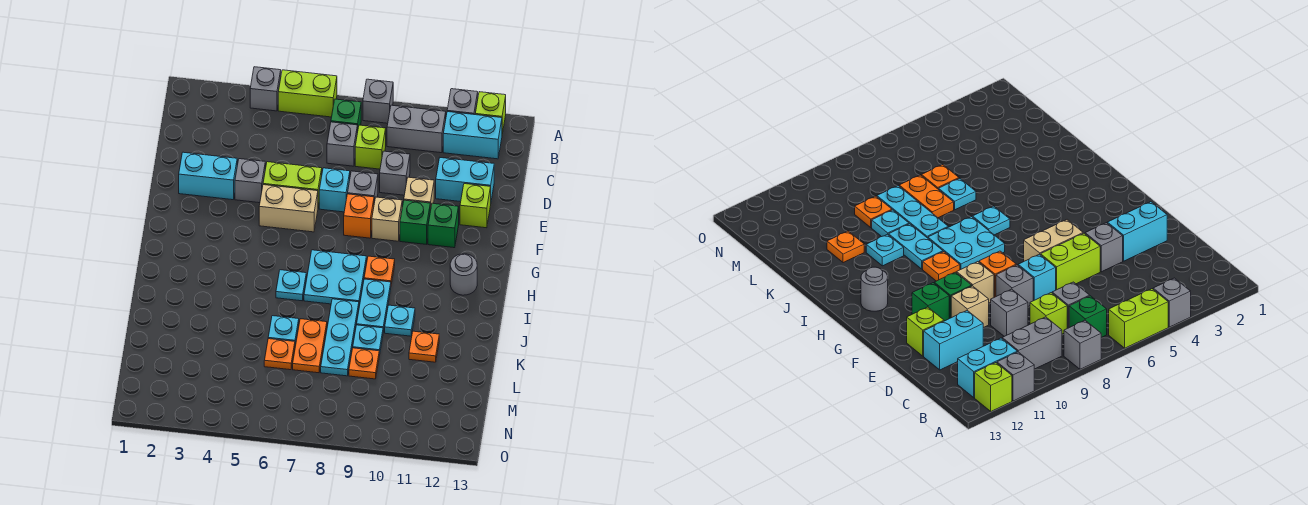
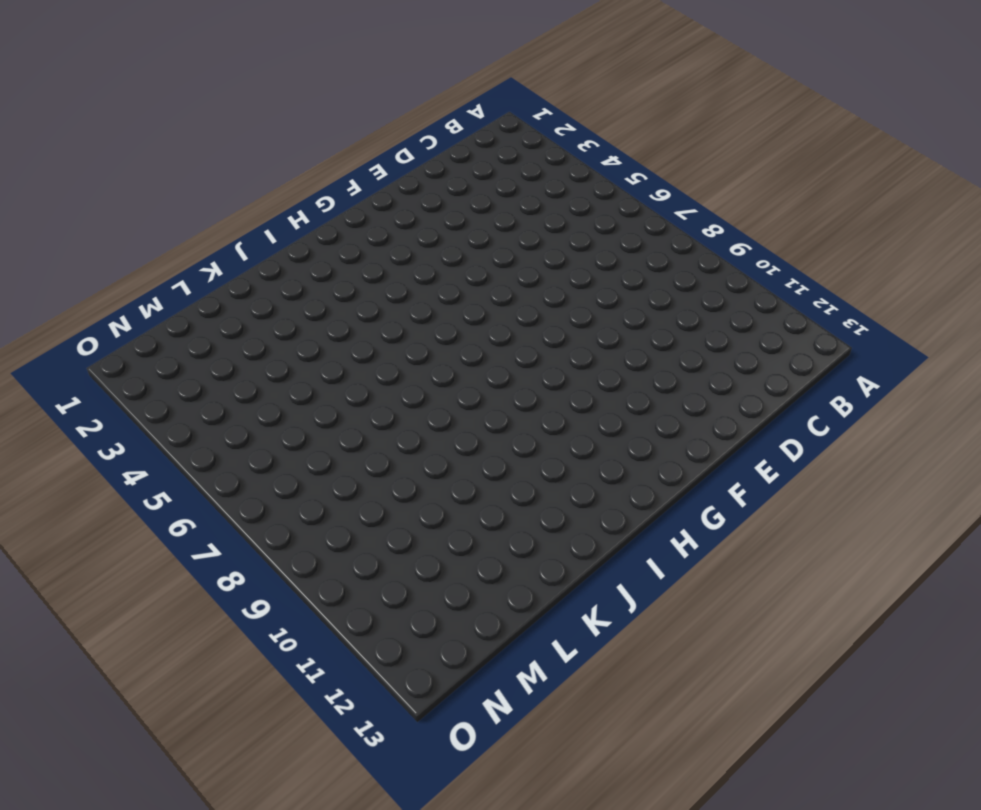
none -> grey 1x1 brick [250,67,281,111]
none -> lime 1x2 brick [278,70,337,117]
none -> grey 1x1 brick [363,79,393,123]
none -> grey 1x1 brick [447,89,478,115]

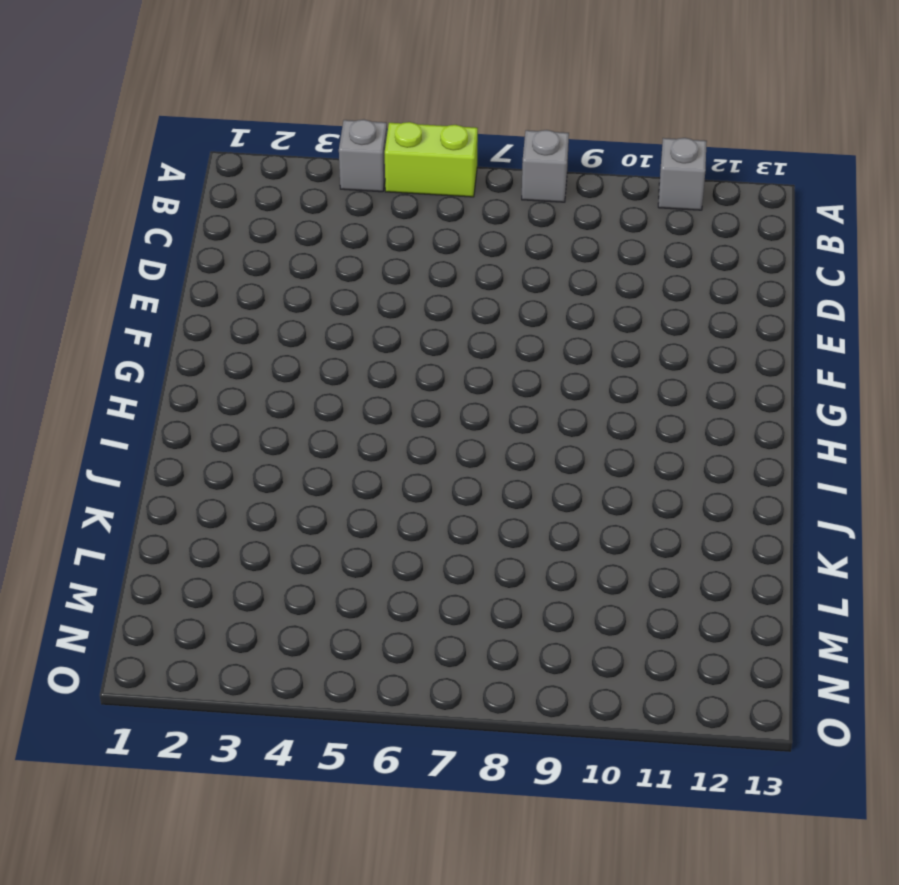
none -> lime 1x1 brick [475,92,506,134]
none -> green 1x1 brick [331,99,361,133]
none -> grey 1x2 brick [387,105,446,153]
none -> cyan 1x2 brick [443,112,502,159]

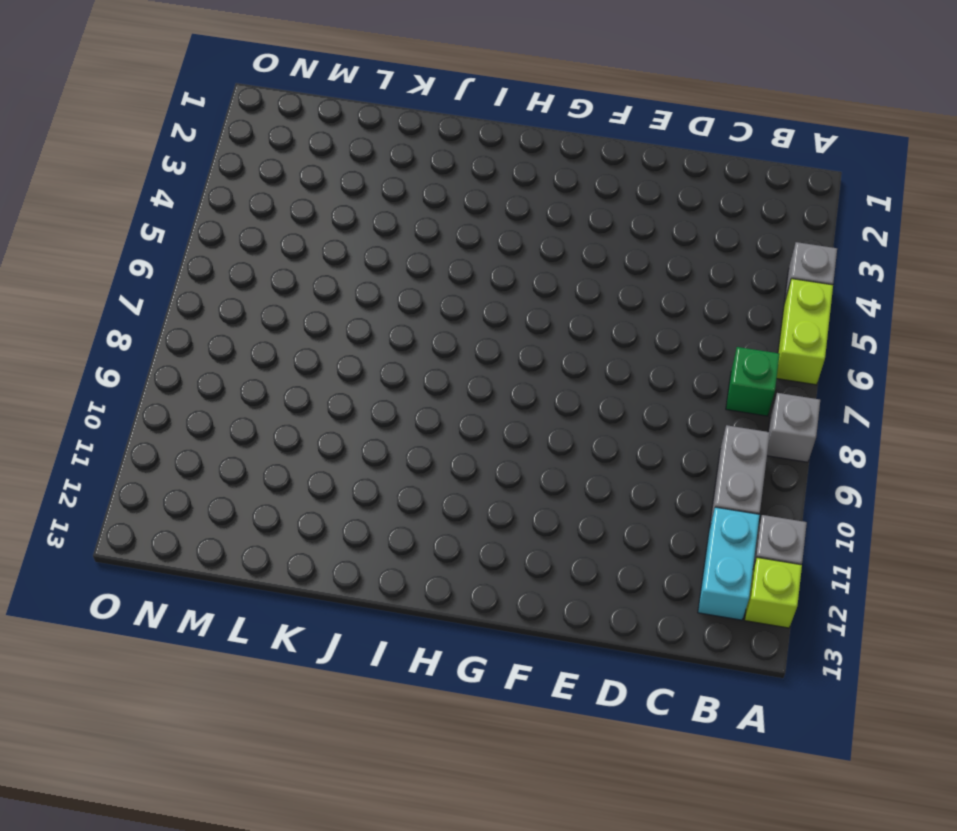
none -> grey 1x1 brick [327,122,357,166]
none -> lime 1x1 brick [355,125,386,169]
none -> grey 1x1 brick [380,151,410,195]
none -> cyan 1x2 brick [436,158,494,202]

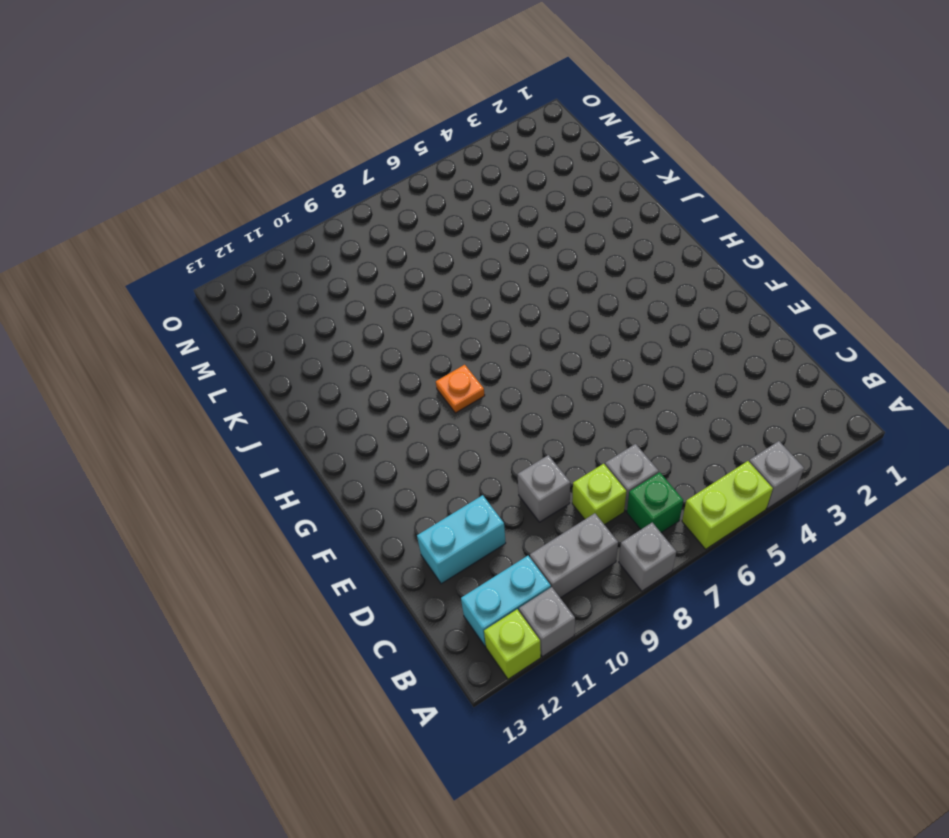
none -> cyan 1x2 brick [179,152,237,200]
none -> grey 1x1 brick [235,159,265,203]
none -> lime 1x2 brick [263,162,322,206]
none -> cyan 1x1 brick [319,168,350,212]

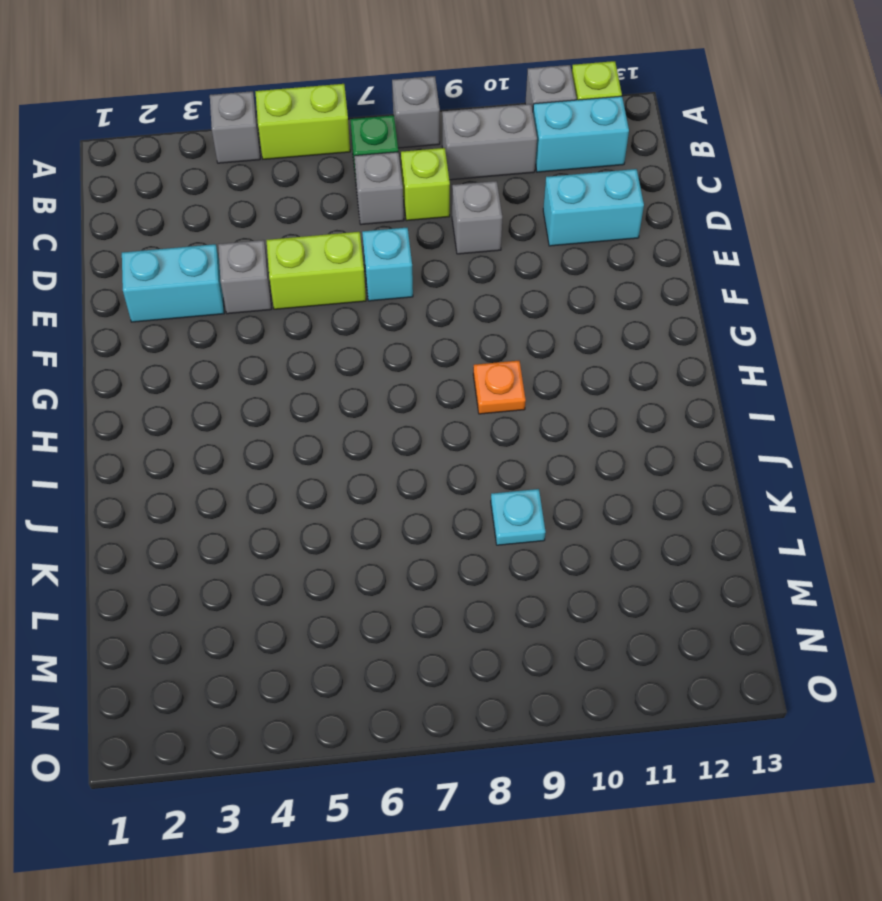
none -> grey 1x1 brick [348,171,378,203]
none -> tan 1x1 brick [404,177,434,211]
none -> lime 1x1 brick [460,184,491,228]
none -> tan 1x2 brick [259,185,318,232]

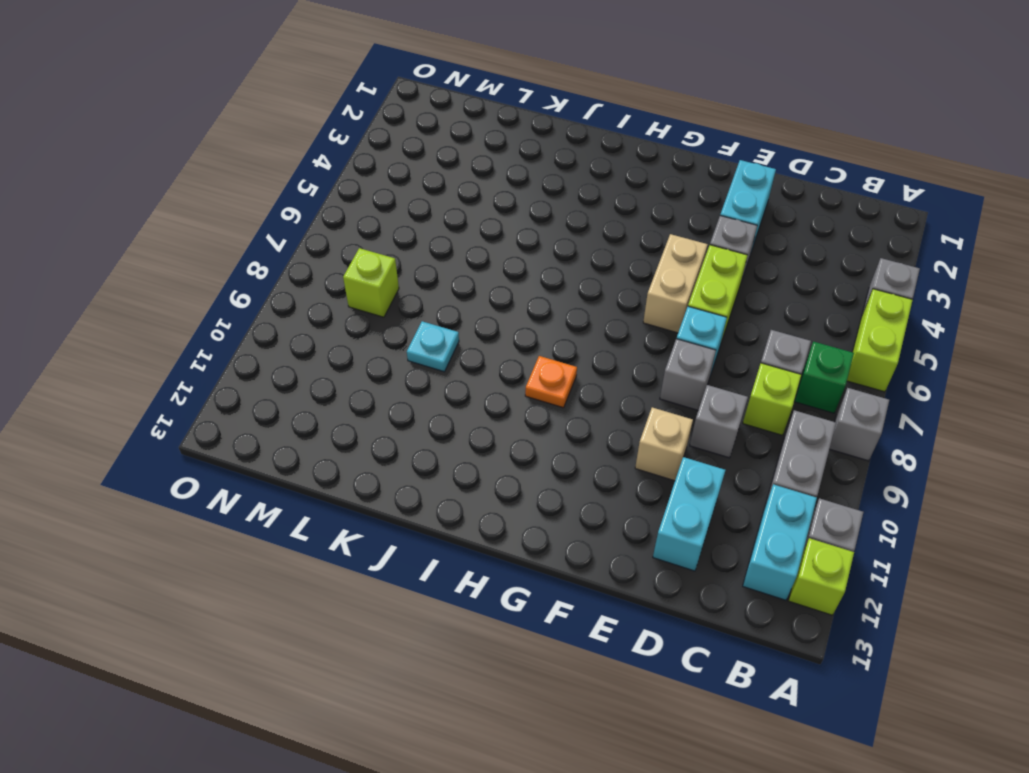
lime 1x1 brick [343,248,399,317] -> lime 1x1 brick moved to [460,184,491,228]
none -> orange 1x1 brick [344,194,374,238]
none -> tan 1x1 brick [372,197,402,241]
none -> green 1x1 brick [400,200,430,244]
none -> green 1x1 brick [428,203,459,248]

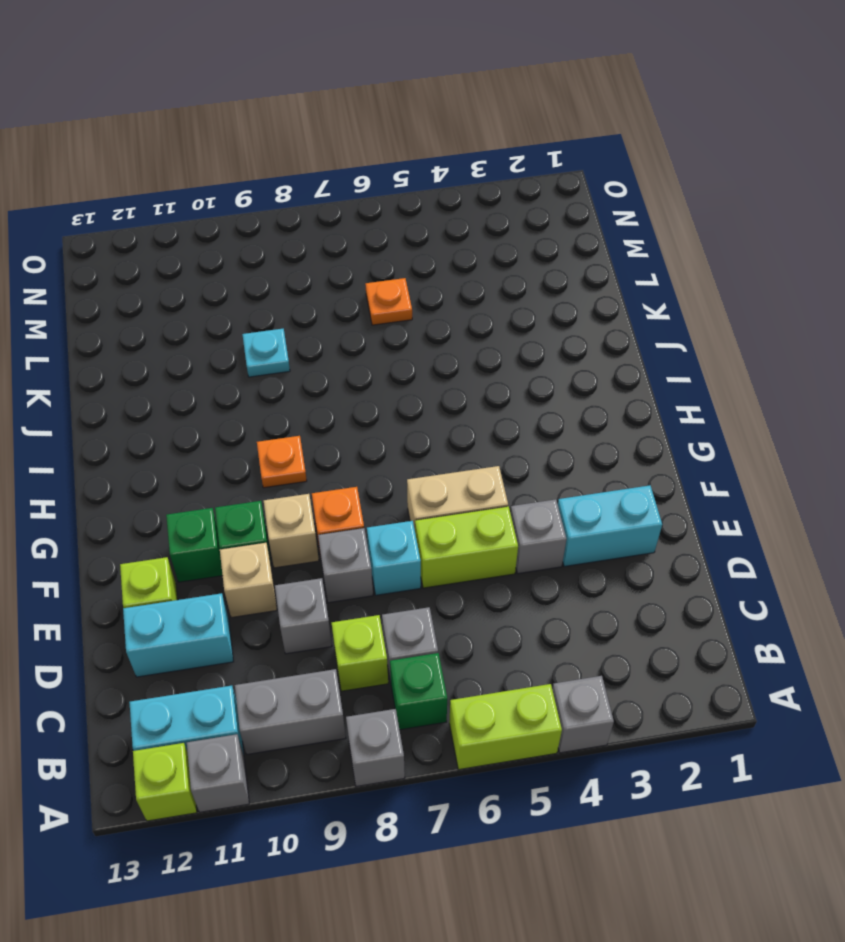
none -> cyan 2x2 plate [304,250,366,305]
none -> grey 1x1 round brick [450,254,477,295]
none -> cyan 1x1 plate [276,270,306,301]
none -> cyan 1x2 plate [357,279,391,332]

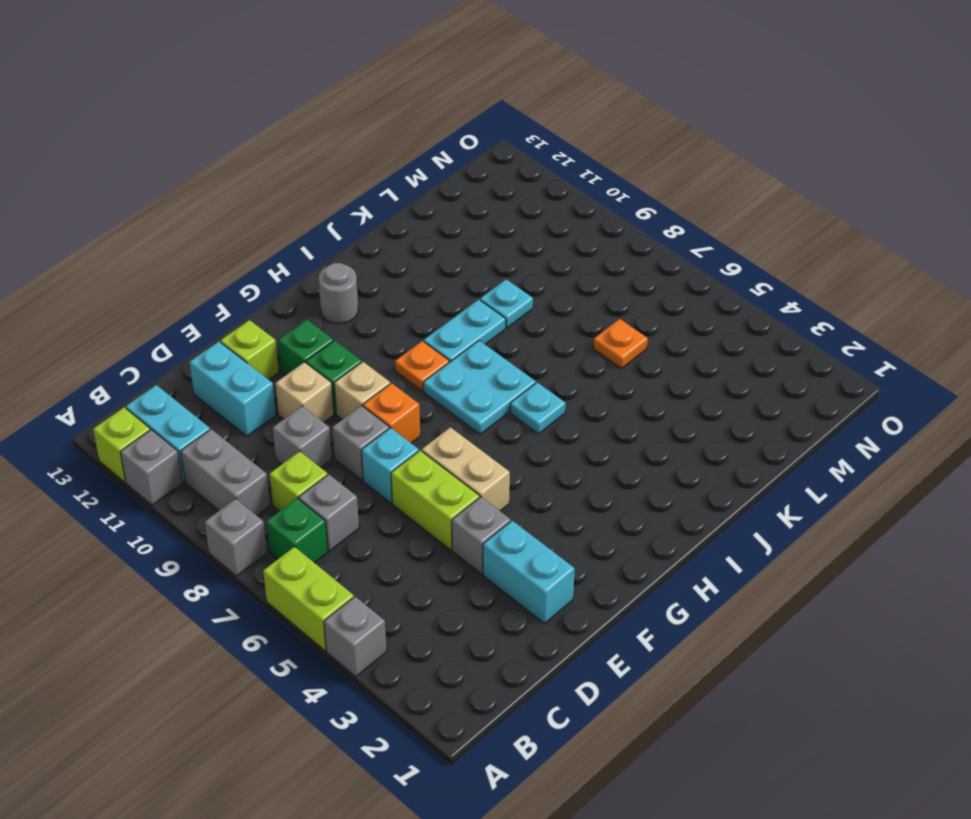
none -> cyan 1x3 plate [321,299,359,376]
none -> cyan 1x1 plate [385,305,415,336]
none -> cyan 1x1 plate [268,316,299,345]
none -> orange 1x2 plate [293,319,327,373]

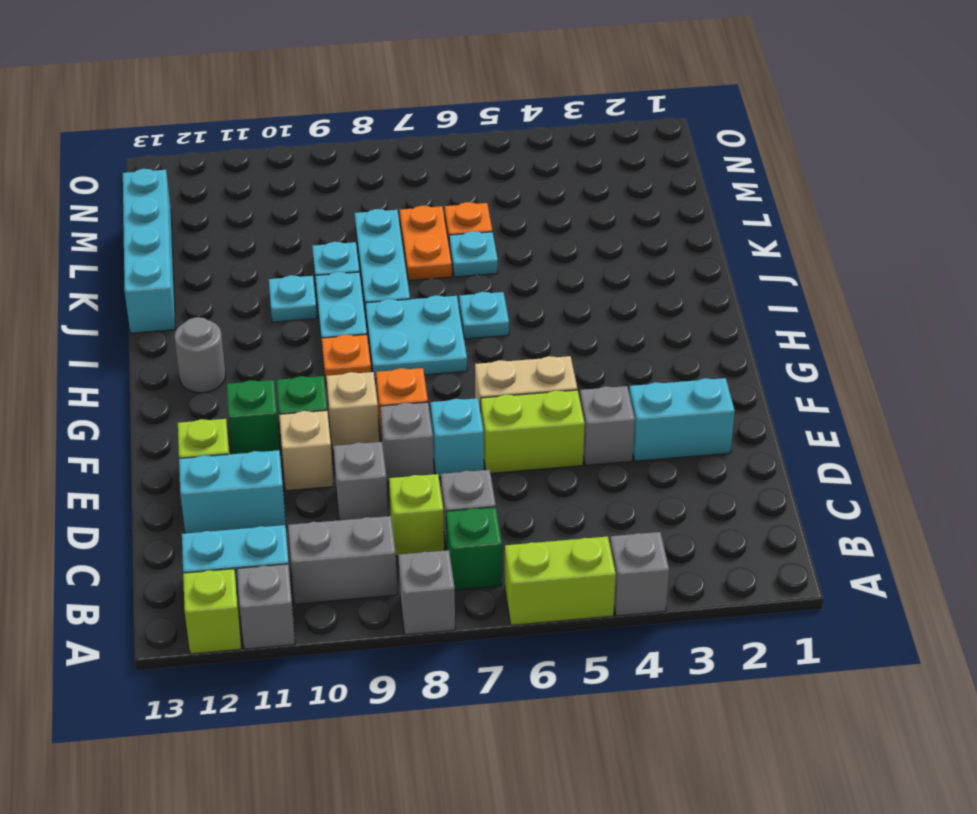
cyan 1x4 brick [123,169,175,333] -> none
none -> orange 1x1 plate [409,331,439,362]
none -> orange 1x1 plate [349,348,379,379]

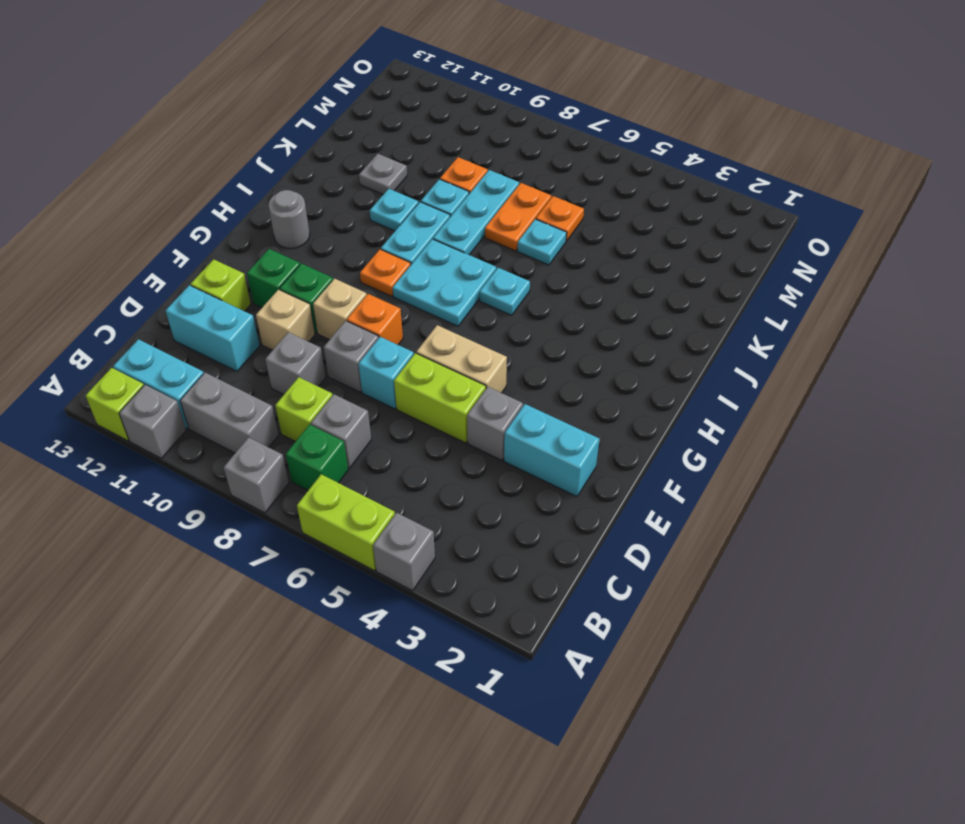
grey 1x1 plate [359,154,407,194] -> orange 1x1 plate [409,331,439,362]

